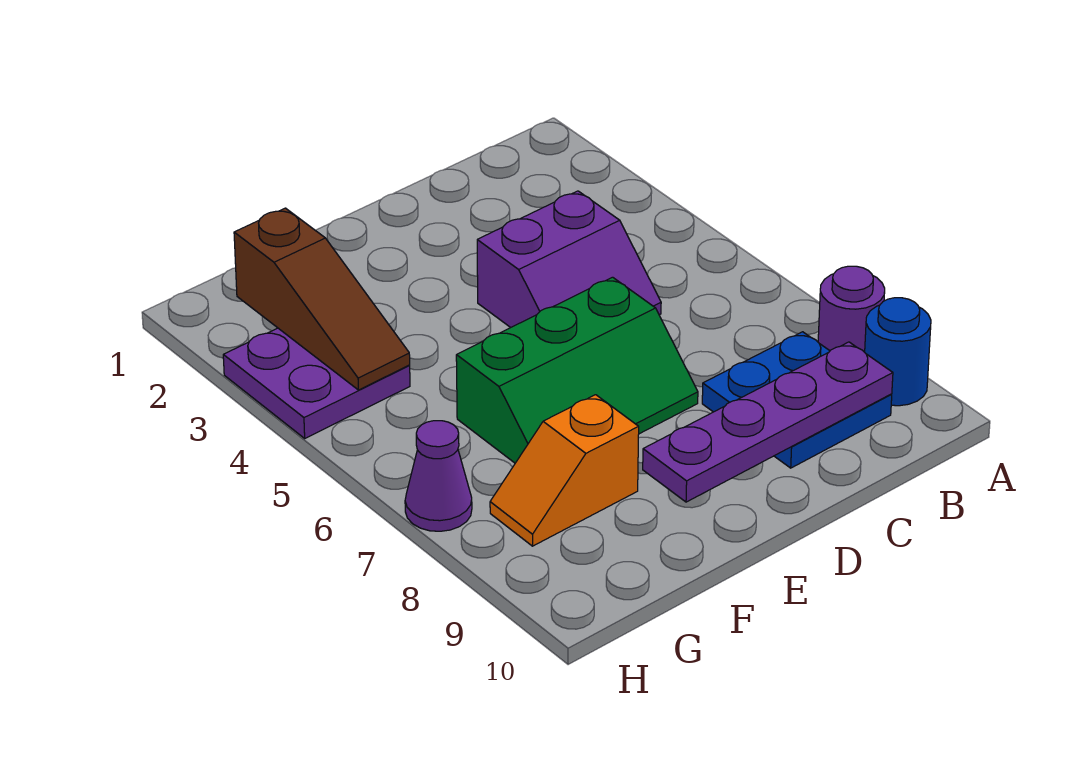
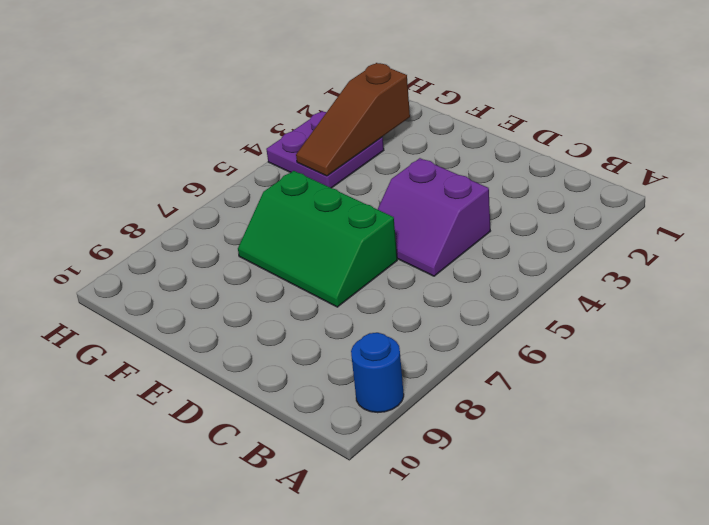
none -> purple 1x1 round brick [818,266,885,352]
none -> blue 2x2 plate [702,332,892,468]

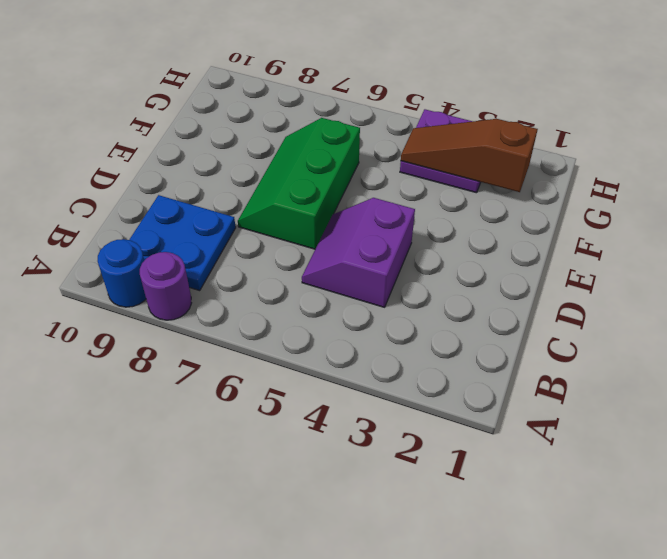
none -> orange 1x2 slope [490,395,639,546]
none -> purple 1x1 cone [405,421,472,531]

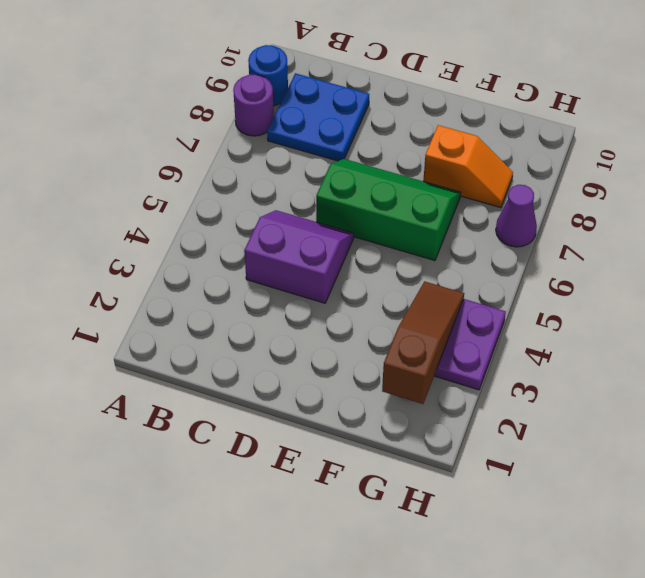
none -> purple 1x4 plate [643,342,893,502]

